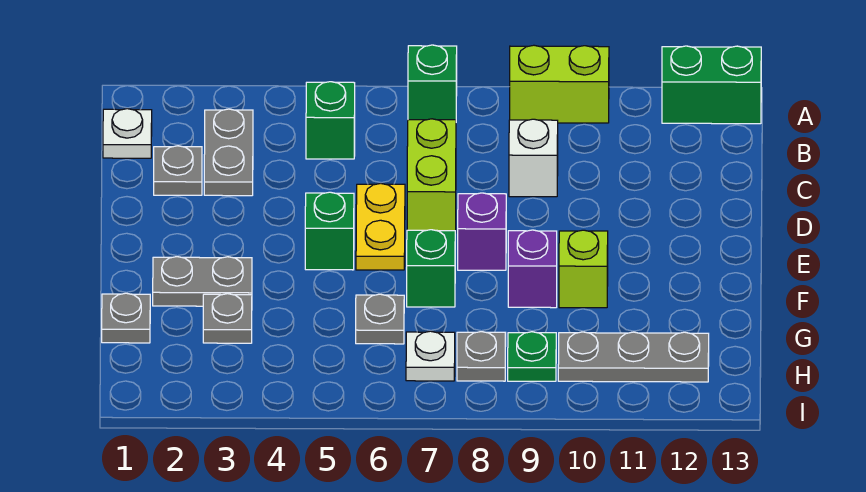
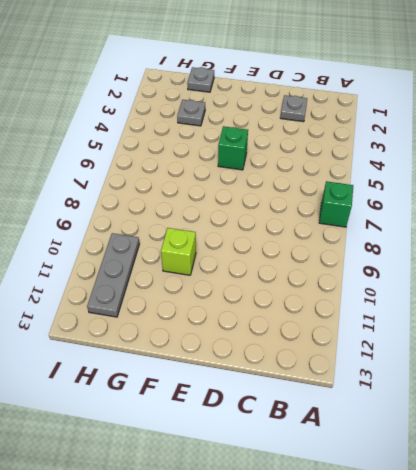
none -> lime 1x2 brick [510,45,609,123]
none -> green 1x2 brick [662,46,761,124]
none -> white 1x1 plate [103,109,152,158]

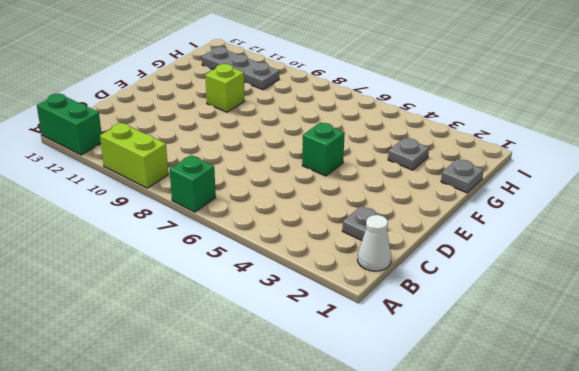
white 1x1 cone [357,215,391,271] -> white 1x1 plate [103,109,152,158]
none -> grey 1x2 plate [204,109,253,196]
none -> green 1x1 brick [306,82,355,159]
none -> lime 1x2 brick [407,119,456,233]

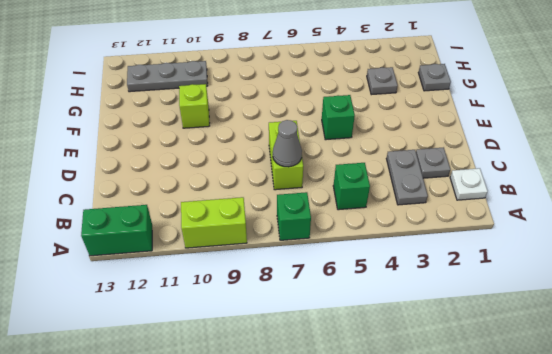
grey 1x1 cone [273,120,302,167] -> none
none -> white 1x1 brick [509,119,558,197]
none -> yellow 1x2 plate [356,183,405,270]
none -> purple 1x1 brick [458,193,506,270]

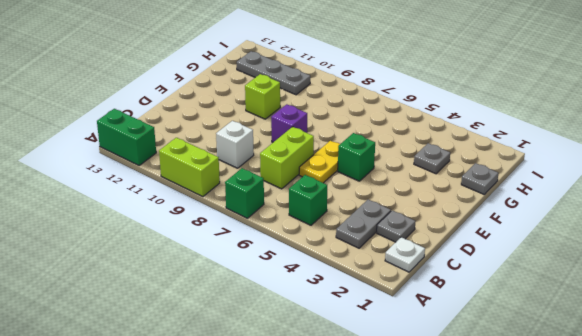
none -> grey 1x2 plate [153,257,252,306]
none -> green 1x1 brick [407,230,455,307]
none -> purple 1x1 brick [508,230,557,308]

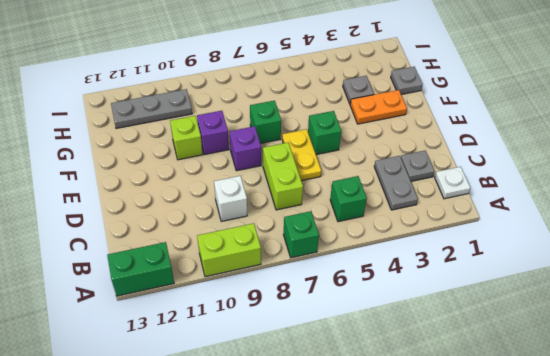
orange 1x2 plate [350,90,407,124] -> grey 1x2 plate [153,257,252,306]
none -> grey 1x1 plate [356,294,404,344]
none -> white 1x1 plate [406,331,455,381]
none -> grey 1x1 plate [457,332,506,381]

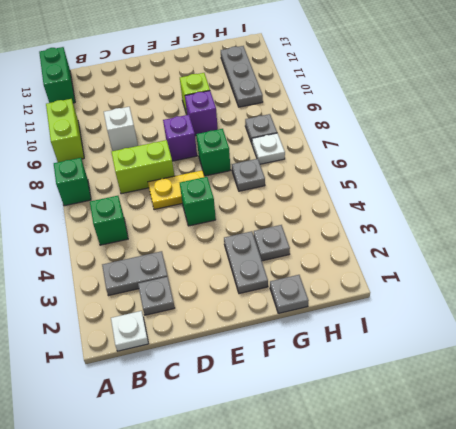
none -> green 1x1 plate [508,332,556,381]

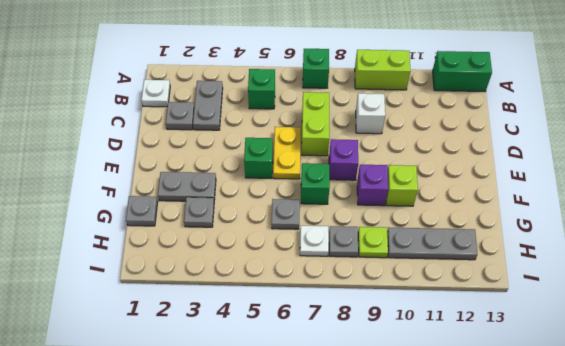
lime 1x1 plate [358,227,388,258] -> green 1x1 plate [508,332,556,381]

